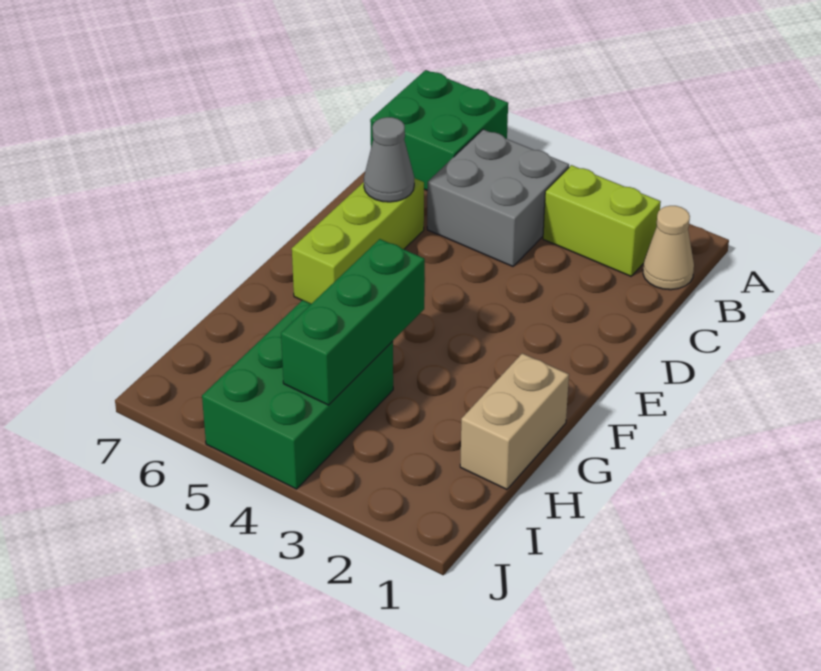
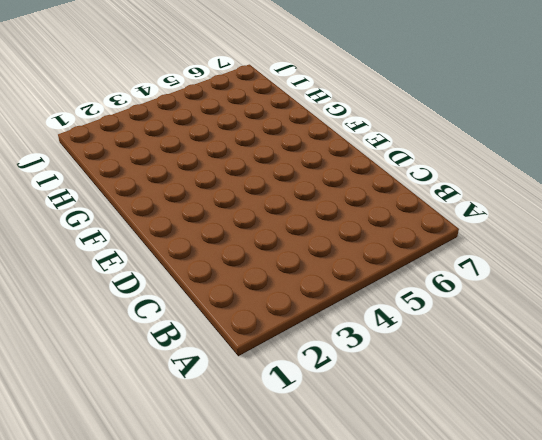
none -> green 2x2 brick [370,70,508,190]
none -> tan 1x1 cone [643,206,694,290]

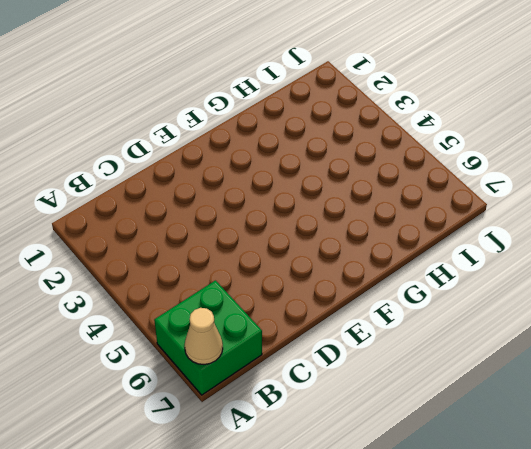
tan 1x1 cone [185,308,223,365] -> tan 1x1 cone moved to [643,206,694,290]
none -> lime 1x2 brick [543,165,661,276]
none -> grey 2x2 brick [427,129,569,266]

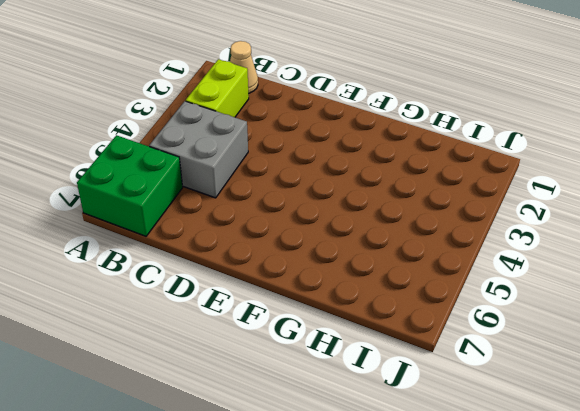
none -> lime 1x3 brick [292,178,424,304]
none -> tan 1x2 brick [460,353,569,489]

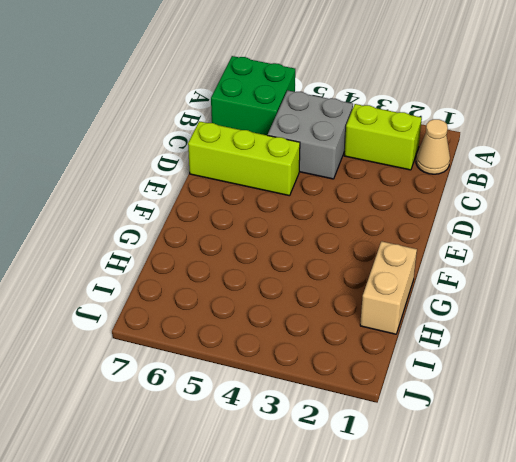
lime 1x3 brick [188,121,300,196] -> lime 1x3 brick turned to [292,178,424,304]
none -> green 2x3 brick [202,300,393,489]
none -> grey 1x1 cone [364,117,414,202]

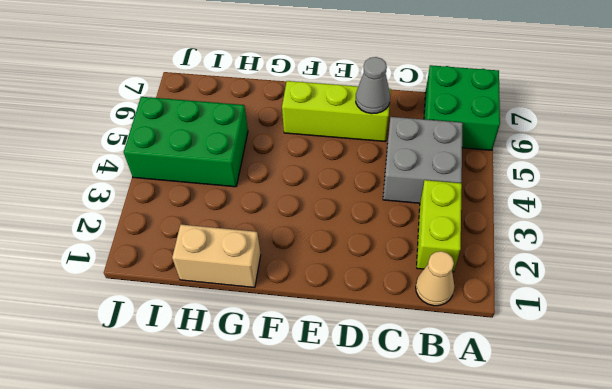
none -> green 1x3 brick [281,239,425,405]

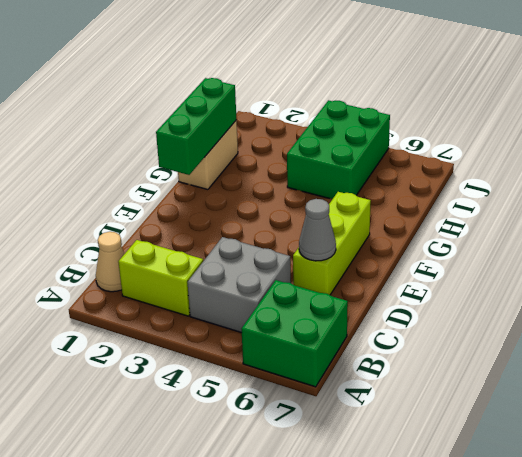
green 1x3 brick [156,78,237,175] -> green 1x3 brick moved to [281,239,425,405]

